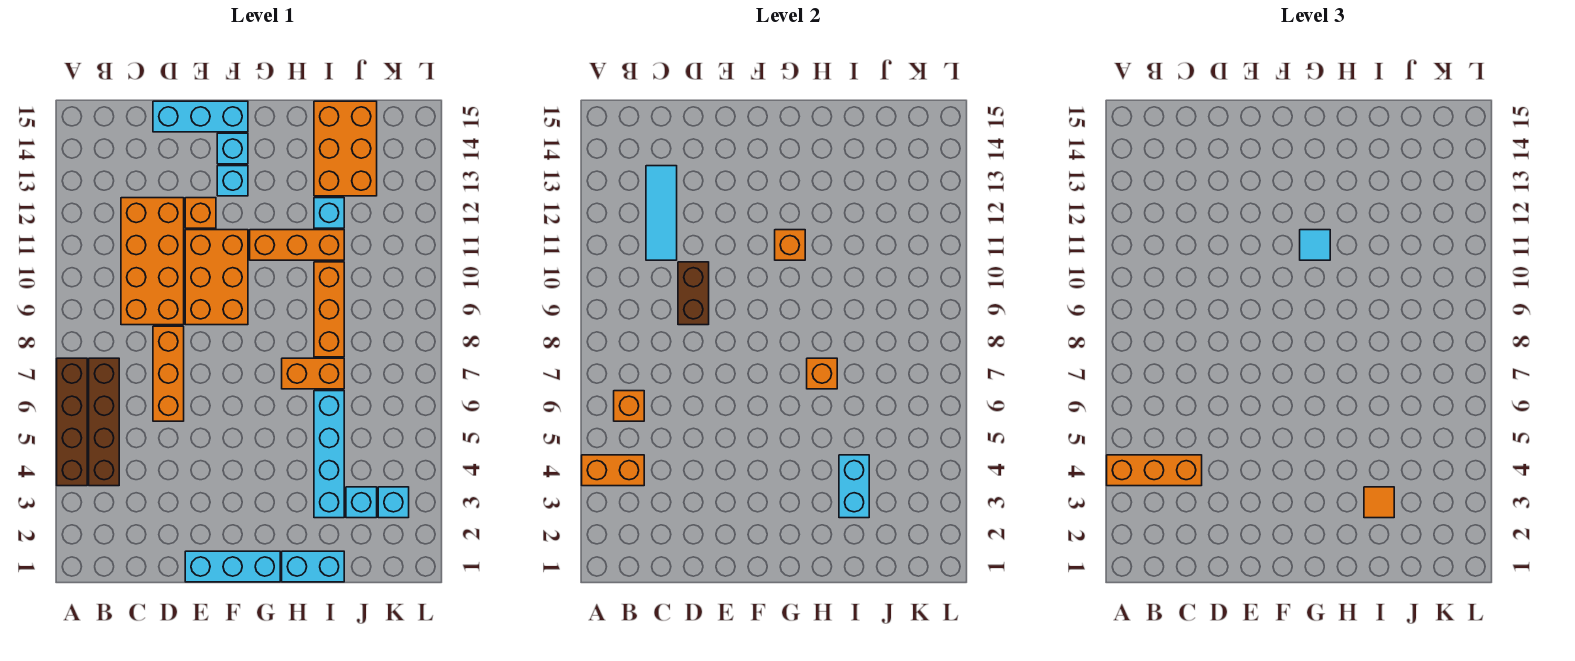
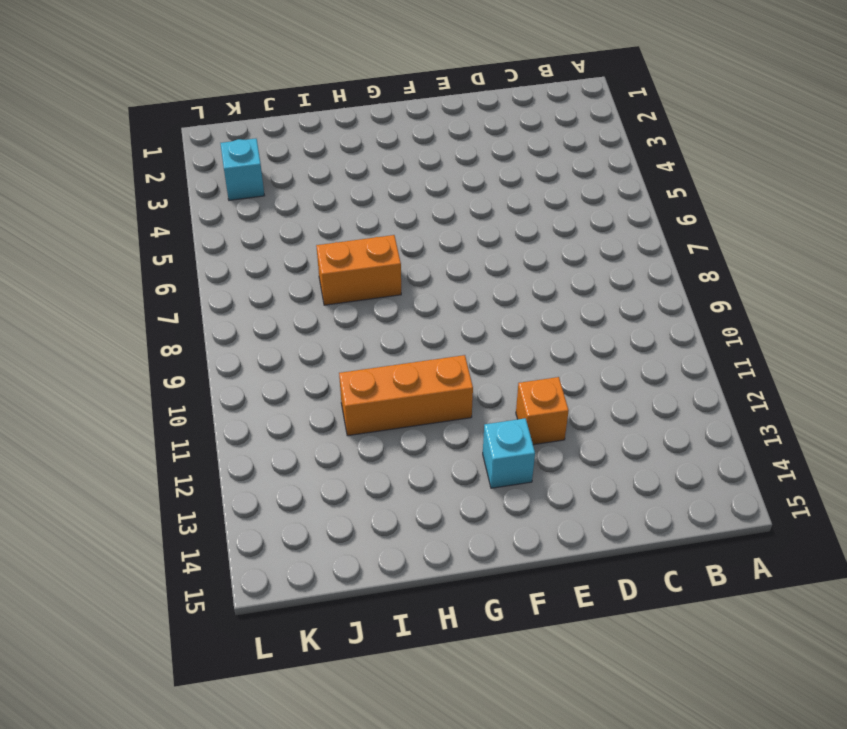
none -> brown 1x4 brick [57,358,87,486]
none -> brown 1x4 brick [89,358,119,486]
none -> orange 2x4 brick [121,198,184,325]

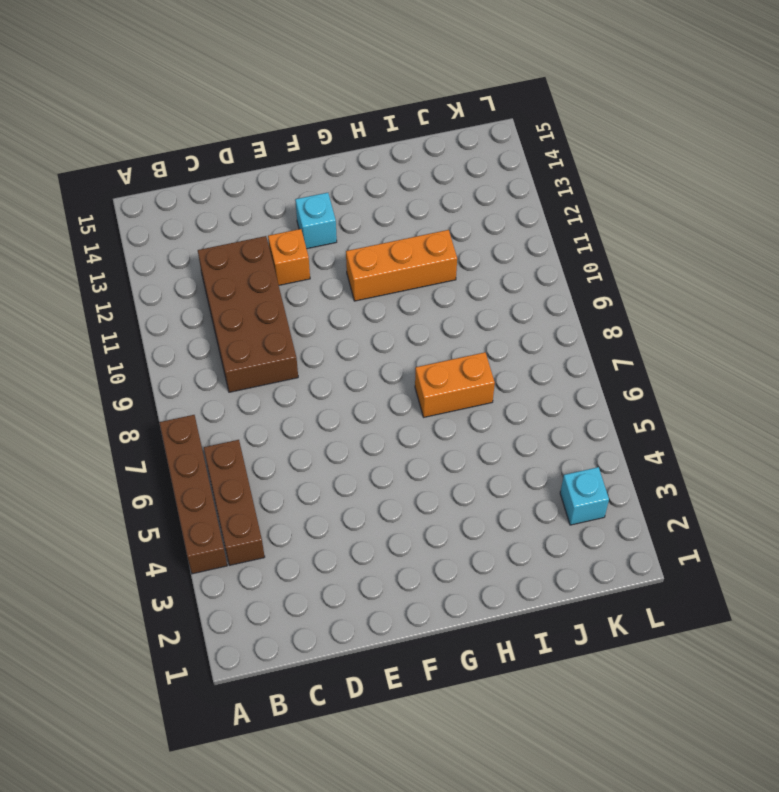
brown 1x3 brick [204,440,265,565] -> brown 1x4 brick [89,358,119,486]
brown 2x4 brick [198,236,298,392] -> orange 2x4 brick [121,198,184,325]
none -> orange 1x3 brick [153,326,184,421]
none -> cyan 1x3 brick [153,101,248,132]
none -> cyan 1x3 brick [185,551,280,582]

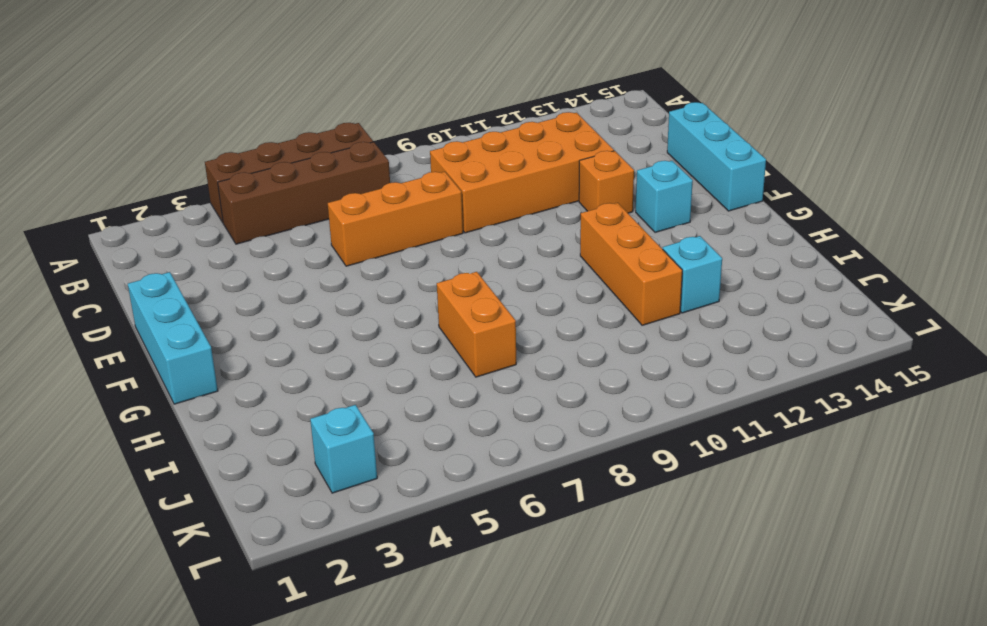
none -> orange 2x3 brick [185,230,248,325]
none -> cyan 1x1 brick [217,133,248,164]
none -> cyan 1x2 brick [282,551,344,582]

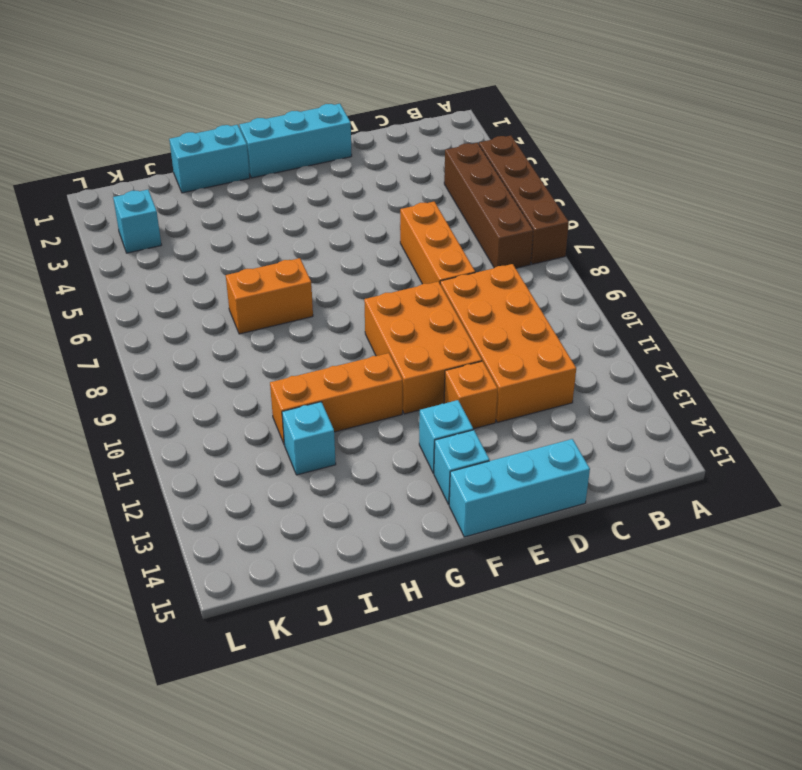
none -> cyan 1x4 brick [314,391,344,518]
none -> orange 1x3 brick [314,262,344,357]
none -> orange 2x3 brick [314,101,377,196]

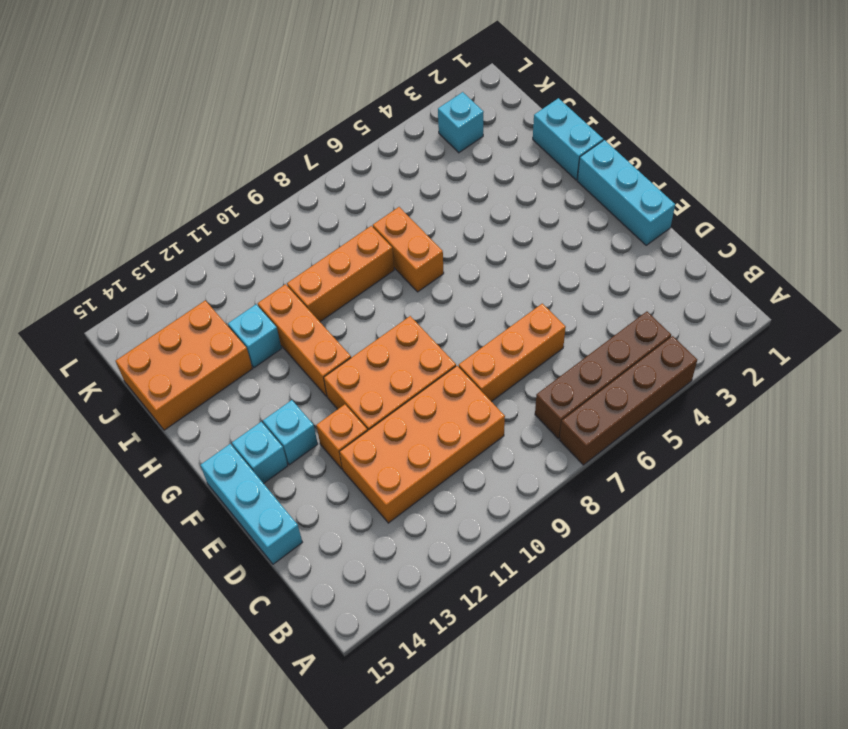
none -> cyan 1x4 brick [314,391,344,518]
none -> cyan 1x1 brick [346,487,377,518]
none -> orange 1x2 brick [582,455,644,486]

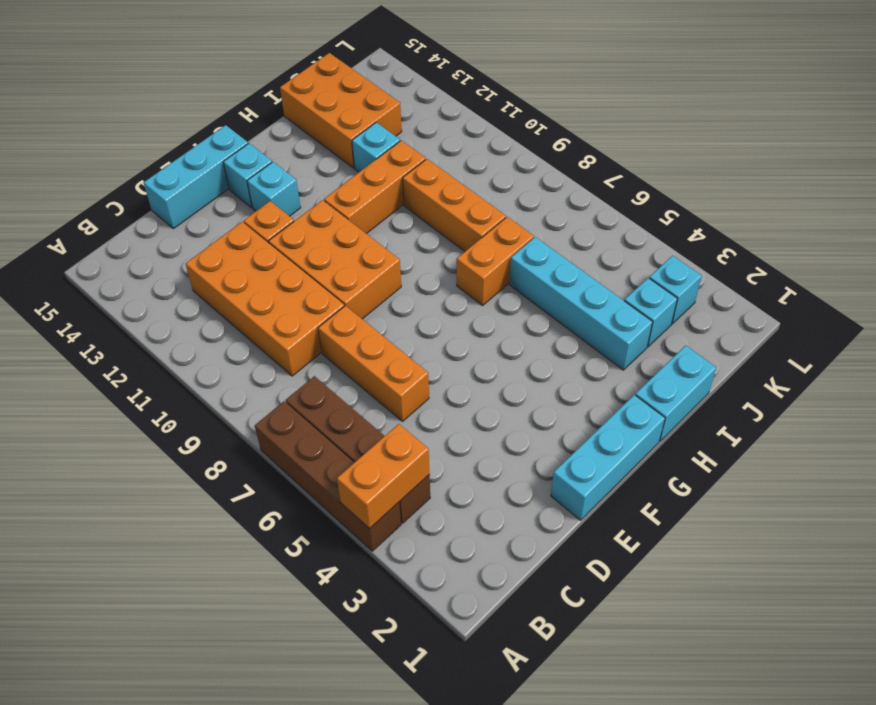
none -> orange 1x1 brick [614,391,644,421]
none -> cyan 1x3 tile [646,166,677,260]
none -> brown 1x2 brick [678,262,709,325]

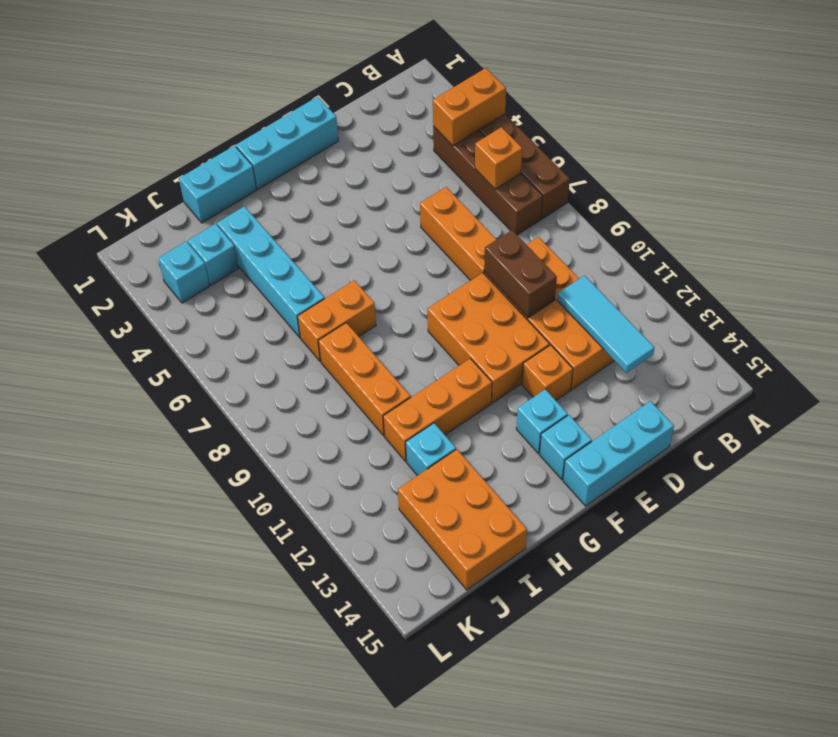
none -> orange 1x1 brick [775,230,805,260]
none -> orange 1x1 brick [807,358,837,389]
none -> cyan 1x2 brick [839,455,869,518]

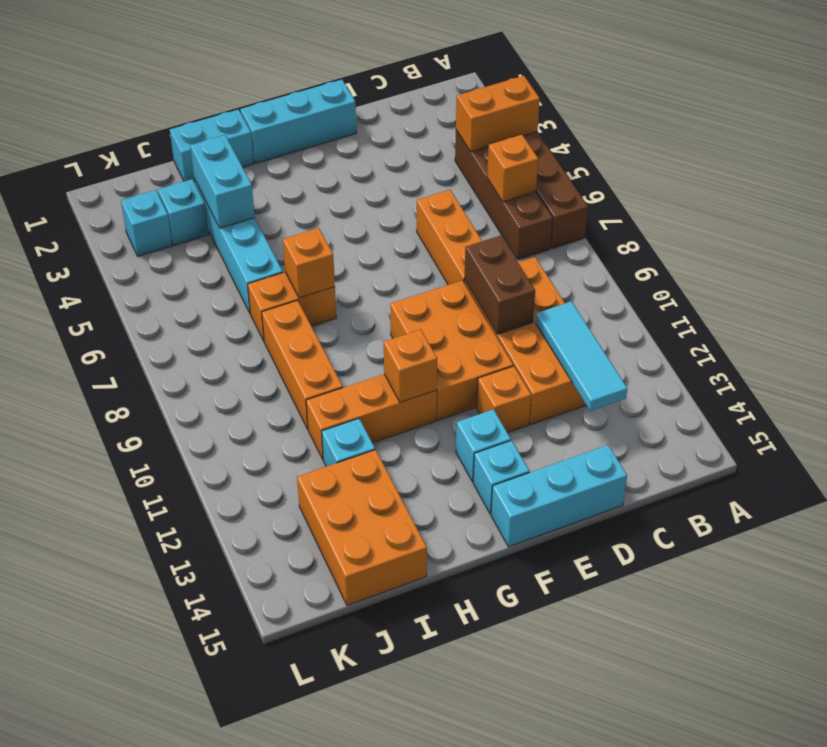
none -> orange 1x3 brick [1107,455,1202,486]
none -> cyan 1x1 tile [1300,230,1330,260]
none -> orange 1x1 tile [1364,487,1394,518]

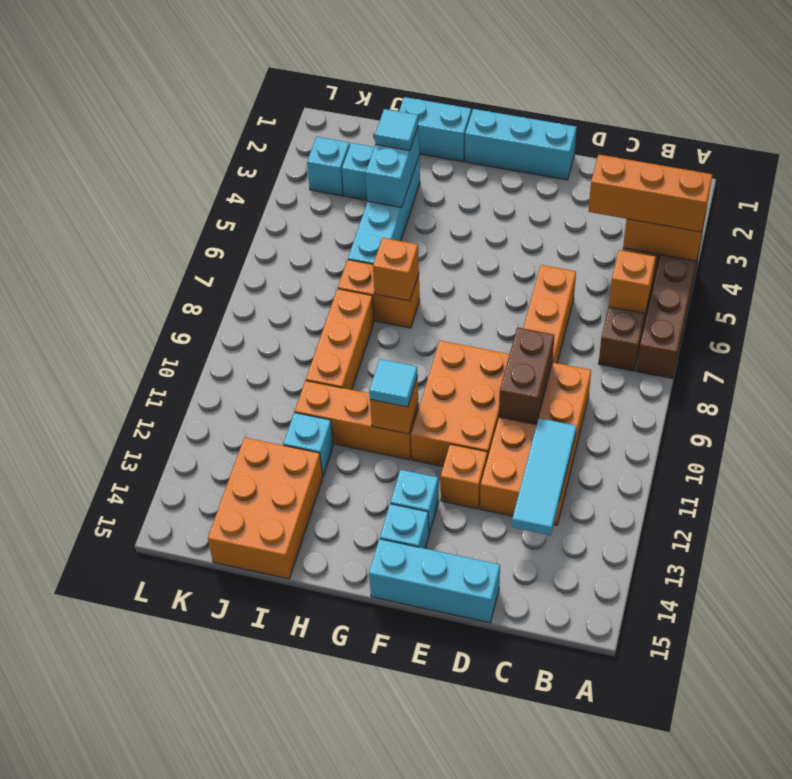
cyan 1x1 tile [375,109,418,150] -> orange 1x1 tile [1364,487,1394,518]

